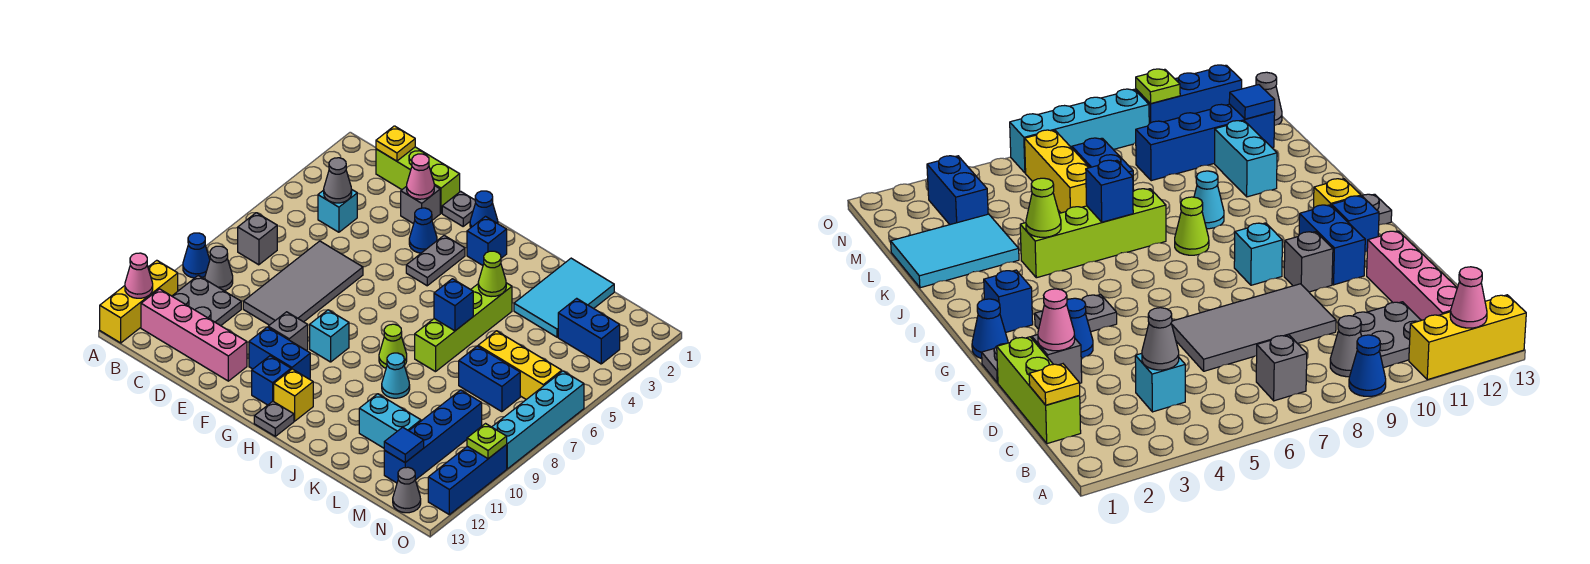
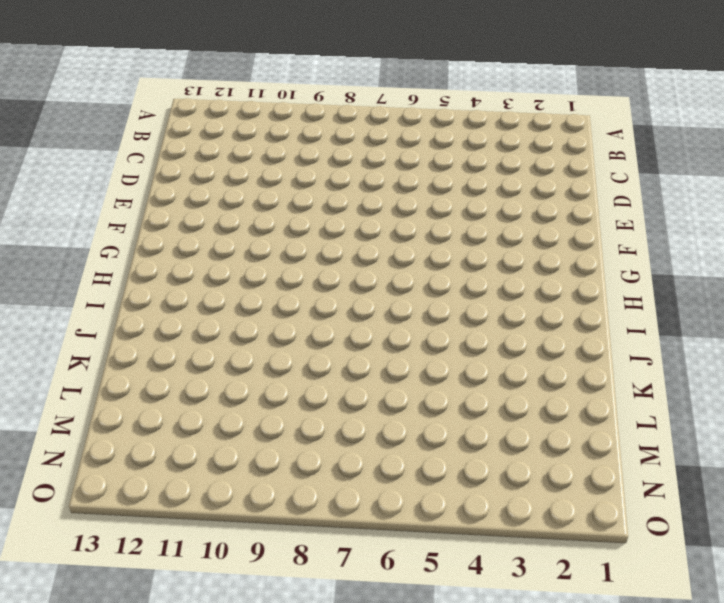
none -> blue 1x1 cone [183,233,210,278]
none -> yellow 1x3 brick [100,260,178,343]
none -> grey 1x1 brick [238,213,277,265]
none -> grey 1x1 cone [205,246,233,291]

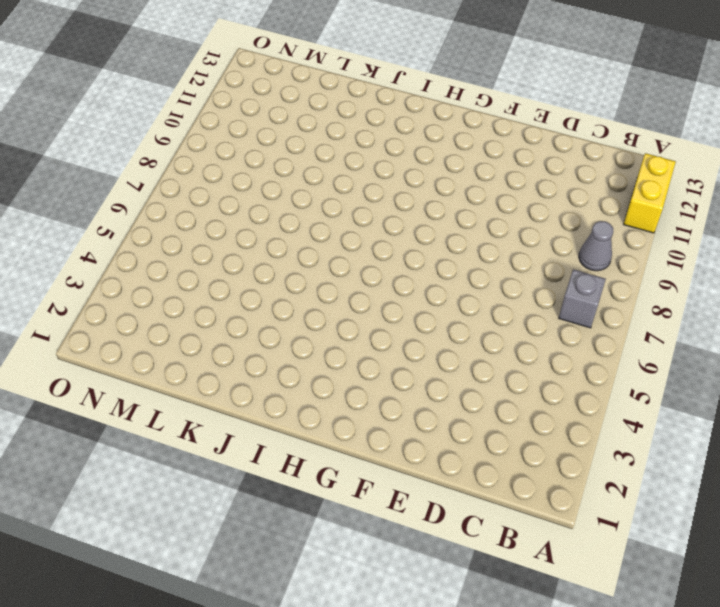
yellow 1x2 brick [624,153,676,233] -> yellow 1x3 brick [100,260,178,343]
none -> blue 1x1 cone [183,233,210,278]
none -> grey 2x2 plate [172,275,241,326]
none -> pink 1x4 brick [141,289,247,381]
none -> lime 1x3 brick [376,147,460,213]

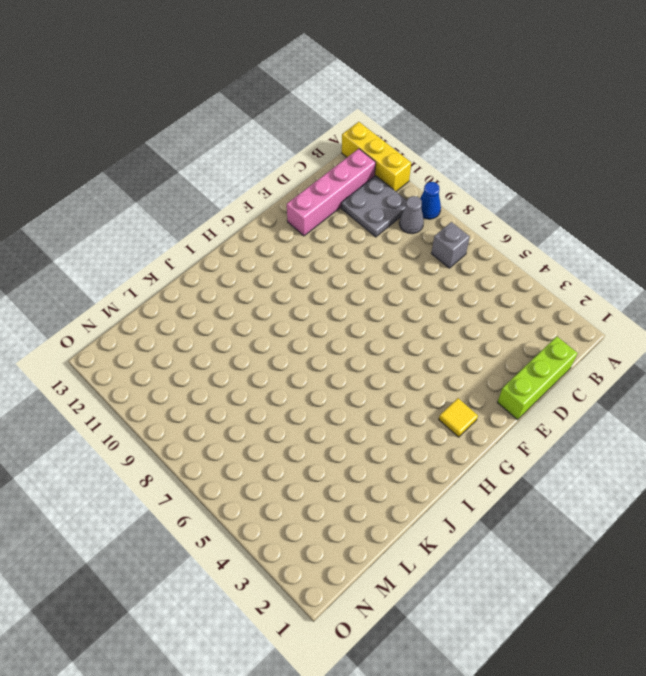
yellow 1x1 tile [439,398,478,437] -> none
none -> cyan 1x1 brick [318,190,357,232]
none -> grey 2x4 tile [243,241,363,325]
none -> grey 1x1 brick [401,186,440,224]
none -> grey 1x1 plate [442,191,476,226]

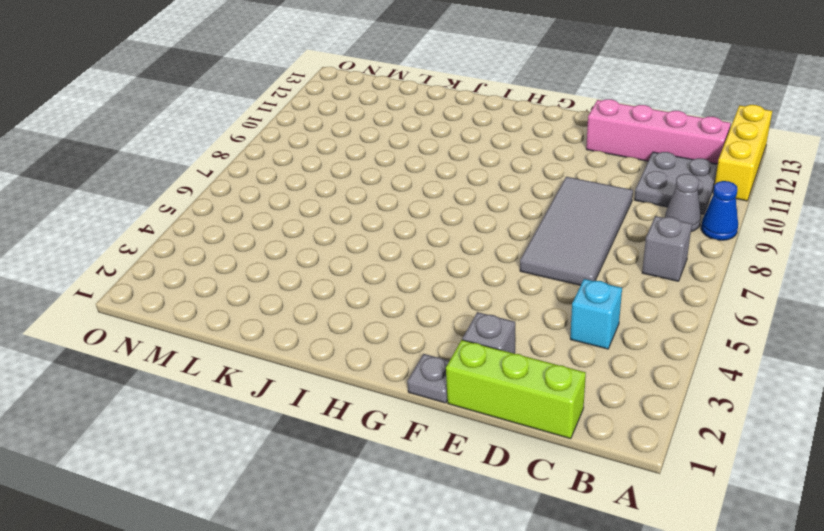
none -> blue 1x1 cone [409,208,437,253]
none -> grey 1x1 brick [268,312,308,351]
none -> blue 1x2 brick [249,327,310,379]
none -> blue 1x1 cone [470,191,498,228]

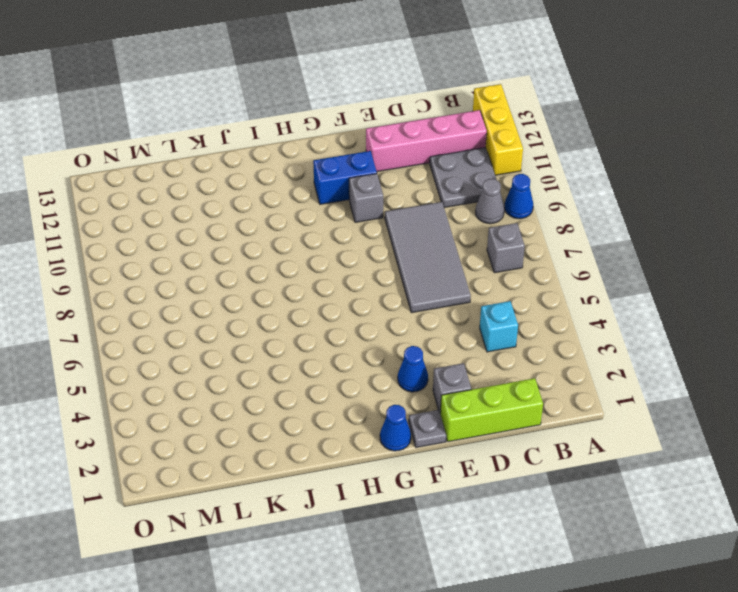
none -> grey 1x2 plate [406,235,465,286]
none -> cyan 1x1 brick [310,310,349,362]
none -> blue 1x1 brick [252,356,291,405]
none -> blue 1x1 brick [467,217,507,265]

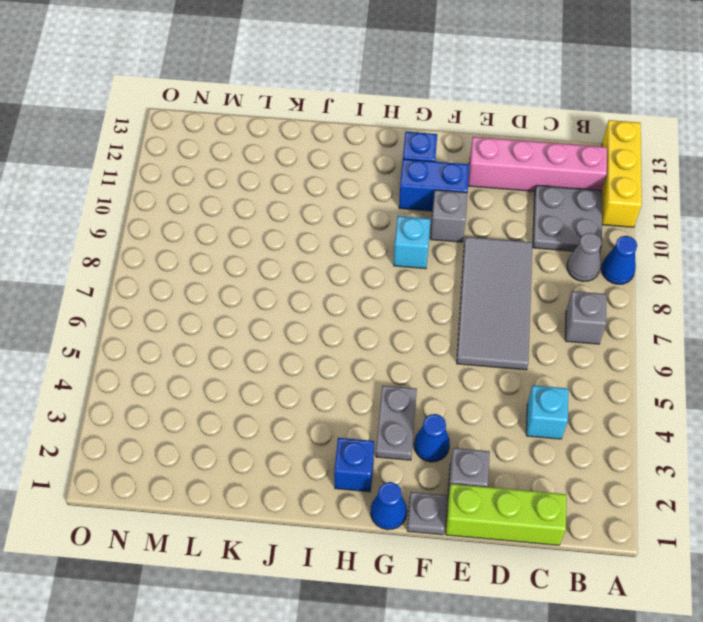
none -> yellow 1x1 brick [274,369,313,421]
none -> grey 1x1 plate [254,401,294,436]
none -> lime 1x1 cone [379,324,407,368]
none -> lime 1x4 brick [415,283,512,372]

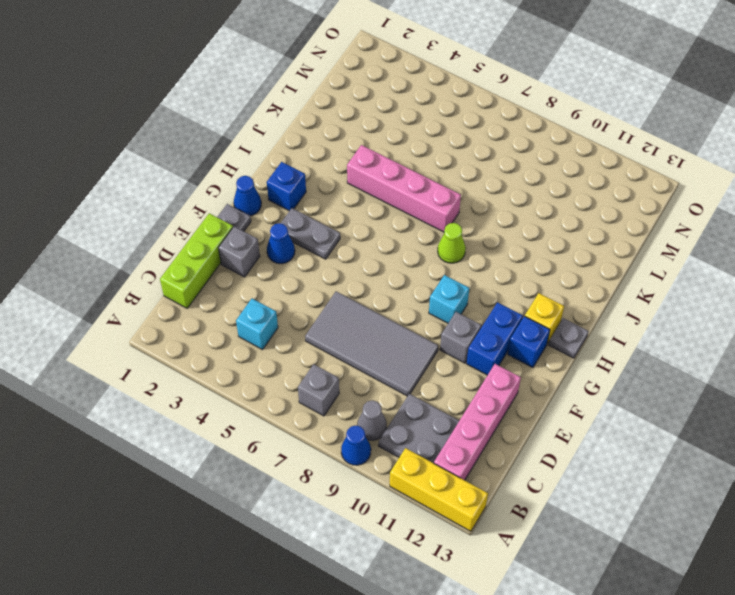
pink 1x4 brick [347,145,461,232] -> lime 1x4 brick [415,283,512,372]
none -> cyan 1x1 cone [382,353,410,398]
none -> cyan 2x3 tile [514,258,614,337]
none -> cyan 1x2 brick [359,394,421,448]
none -> yellow 1x3 brick [478,331,562,399]

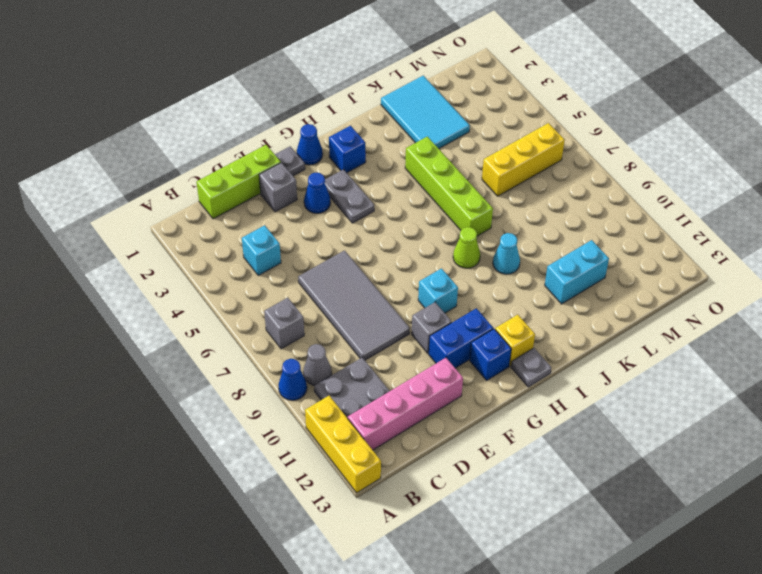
none -> blue 1x2 brick [459,346,520,412]
none -> blue 1x2 brick [558,298,620,364]
none -> blue 1x4 brick [384,390,482,483]
none -> grey 1x1 cone [393,467,421,513]

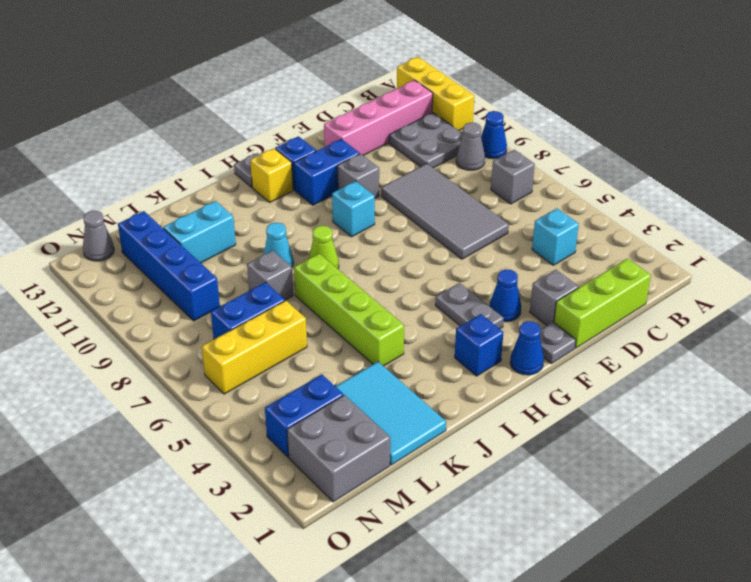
grey 1x1 brick [247,250,293,300] -> none
grey 2x2 brick [287,395,390,502] -> none
none -> cyan 1x4 brick [492,371,584,469]
none -> blue 1x3 brick [428,445,507,515]
none -> pink 1x1 cone [125,253,153,298]
none -> yellow 1x1 plate [376,126,415,161]

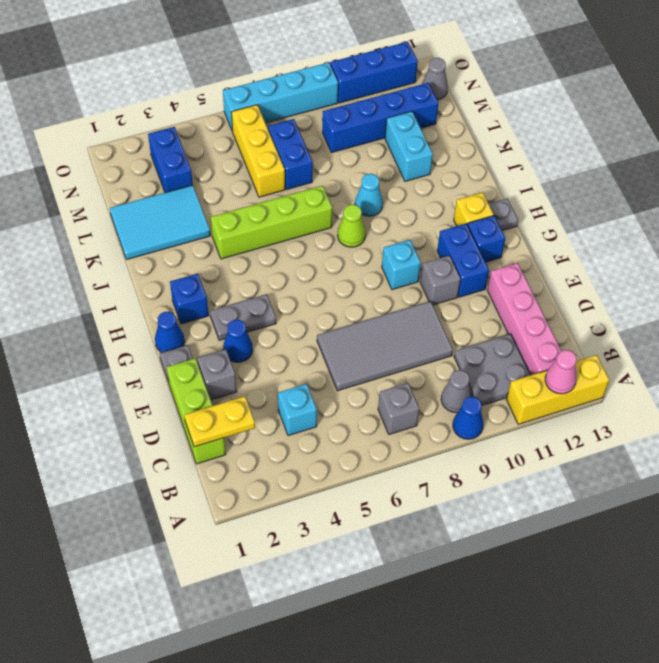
yellow 1x2 plate [184,396,255,447] -> yellow 1x1 plate [376,126,415,161]
none -> grey 1x1 cone [324,158,352,203]
none -> pink 1x1 cone [407,154,434,199]
none -> lime 1x1 cone [478,251,506,297]
none -> blue 1x1 brick [434,279,473,331]

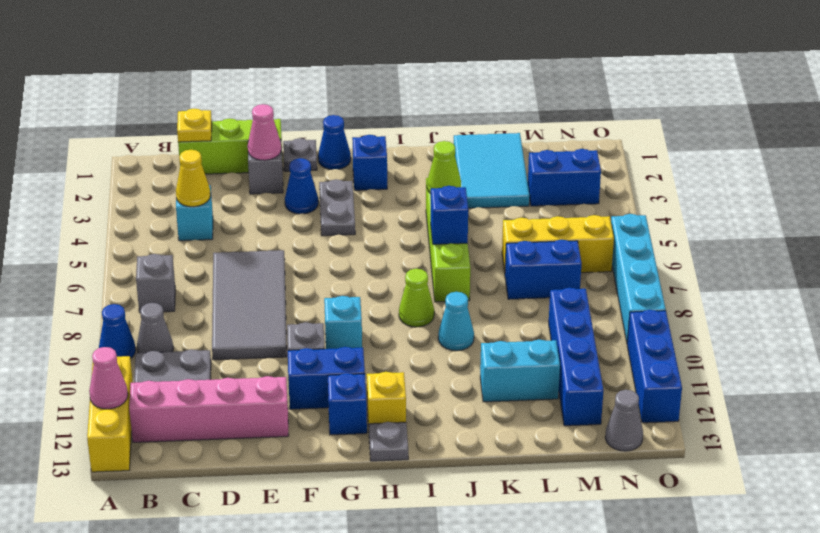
yellow 1x1 cone [176,150,210,207] -> grey 1x1 cone [324,158,352,203]
none -> blue 1x1 tile [384,427,424,462]
none -> lime 1x1 plate [467,424,507,459]

